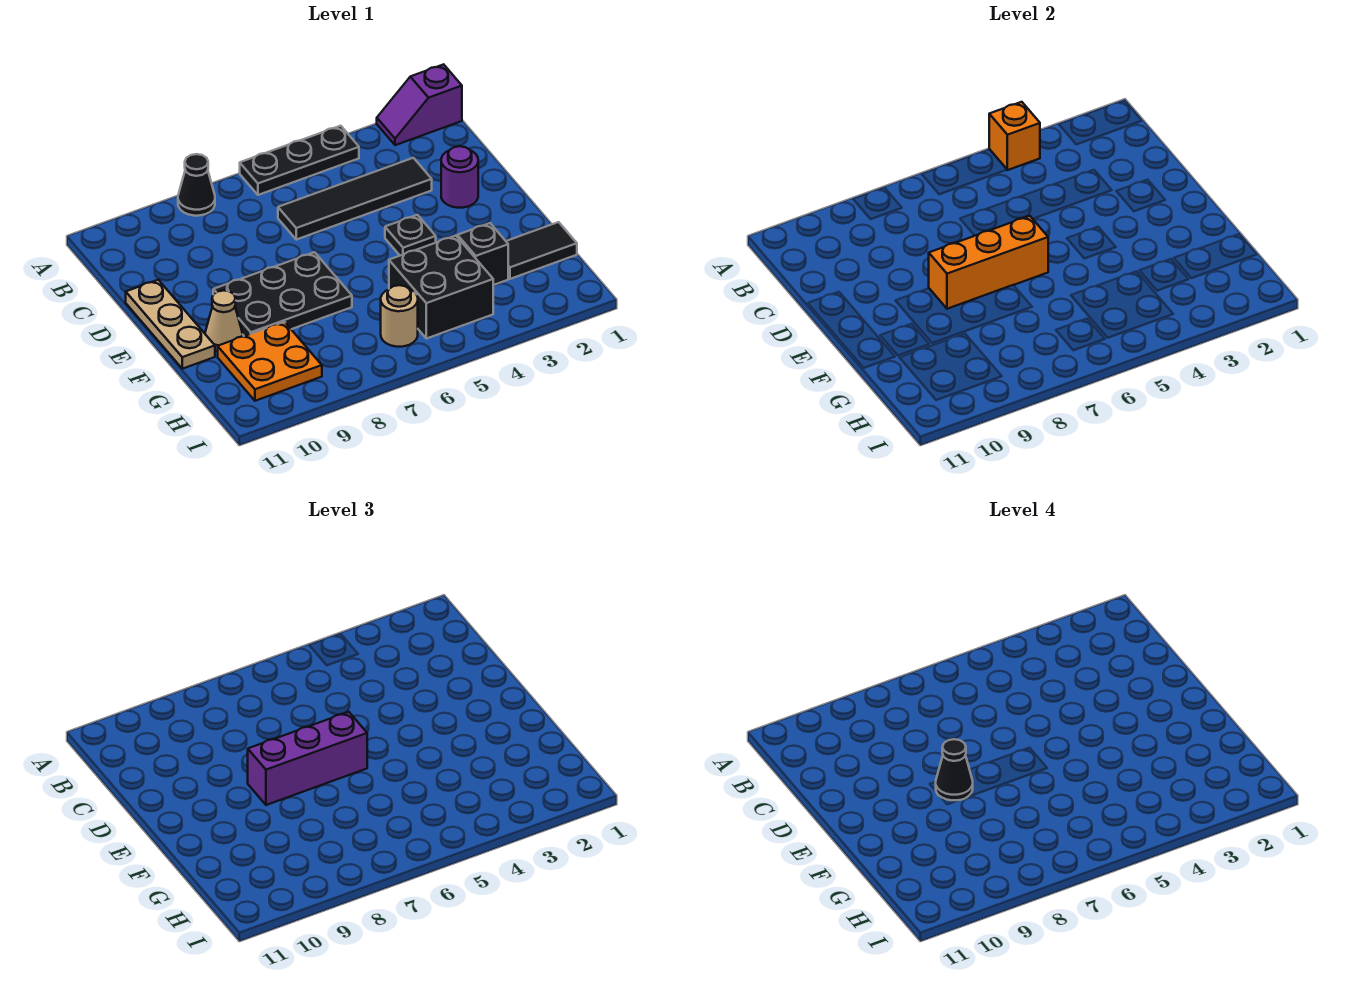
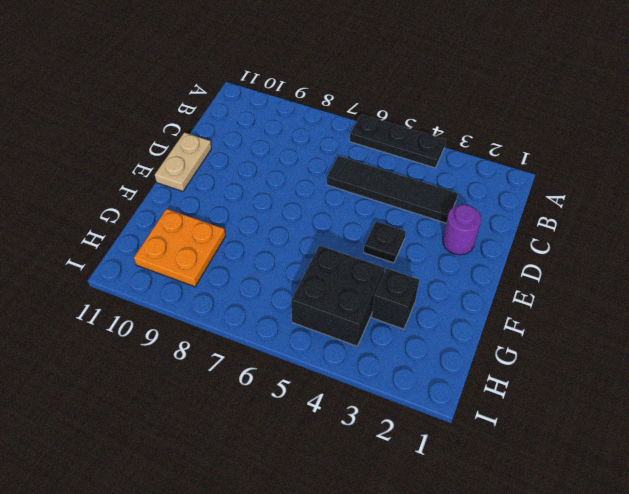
tan 1x2 plate [155,133,211,191] -> tan 1x3 plate [126,280,215,369]
none -> purple 1x2 slope [377,64,462,145]
none -> black 1x1 cone [178,154,215,216]
none -> black 2x3 plate [213,252,352,336]

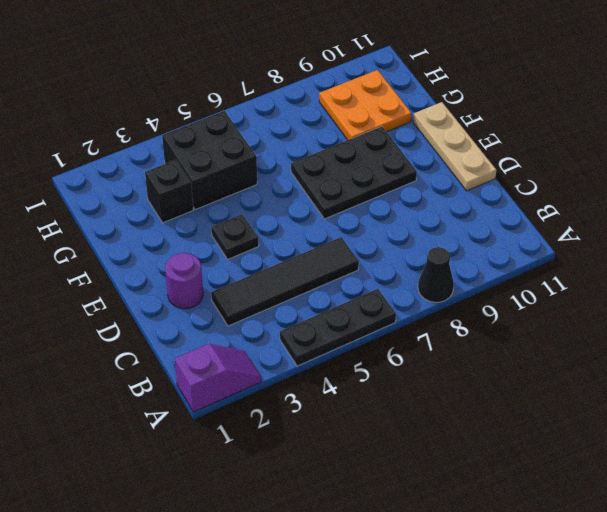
none -> tan 1x1 cone [205,291,242,351]
none -> black 1x2 tile [506,222,577,279]
none -> tan 1x1 round brick [381,285,418,347]

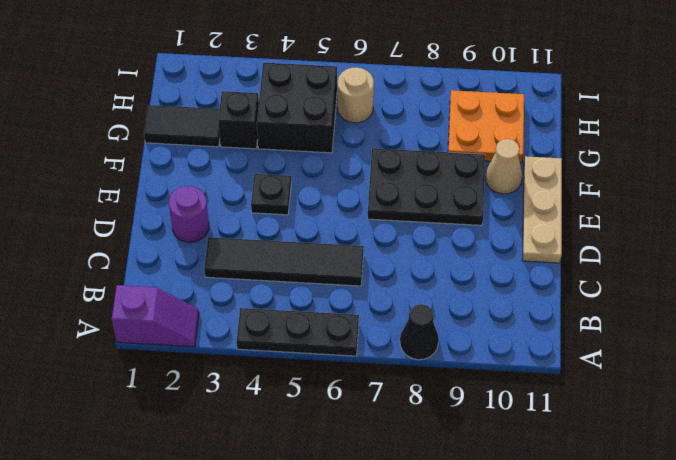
none -> orange 1x1 brick [989,102,1040,170]
none -> orange 1x3 brick [929,216,1048,309]
none -> purple 1x3 brick [248,712,367,805]

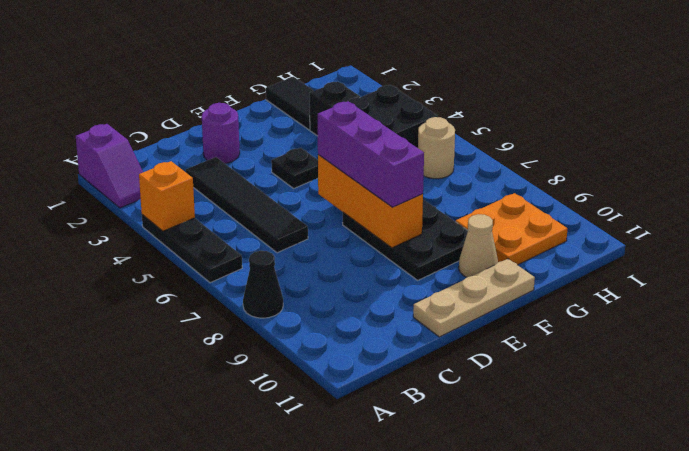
none -> black 1x1 cone [936,739,973,800]

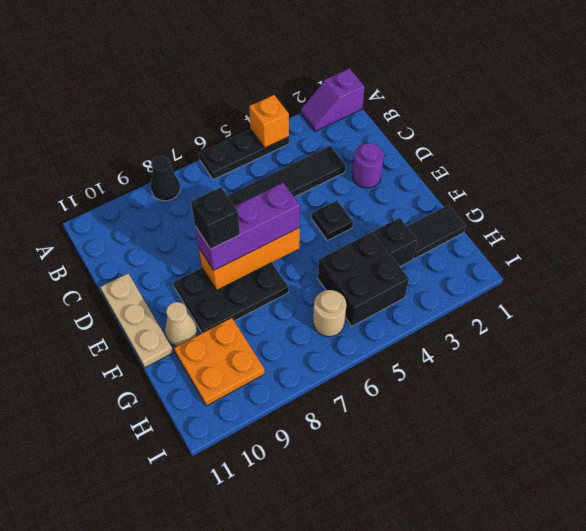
black 1x1 brick [191,187,240,249] -> black 1x1 cone [936,739,973,800]

